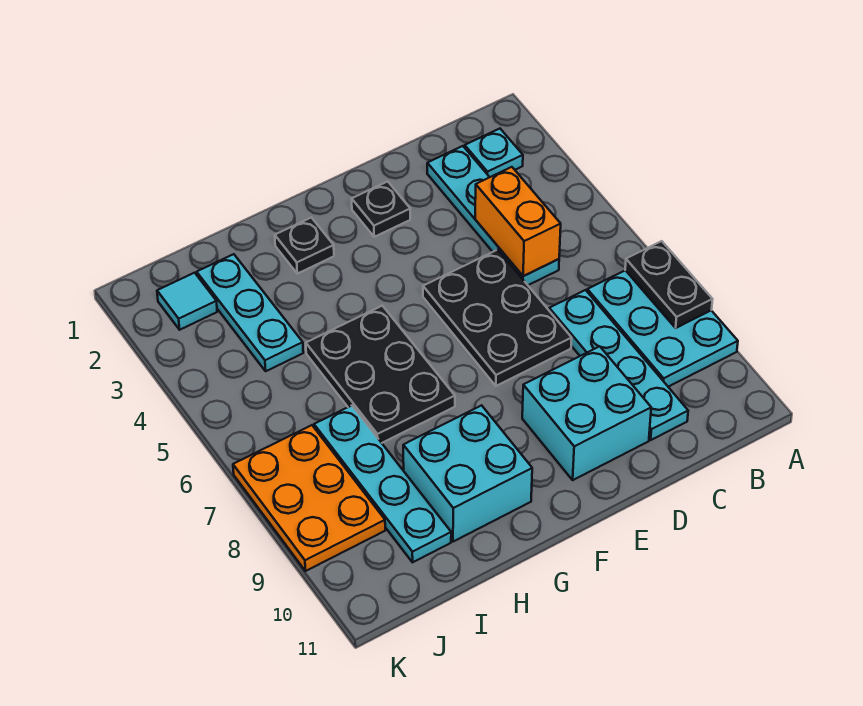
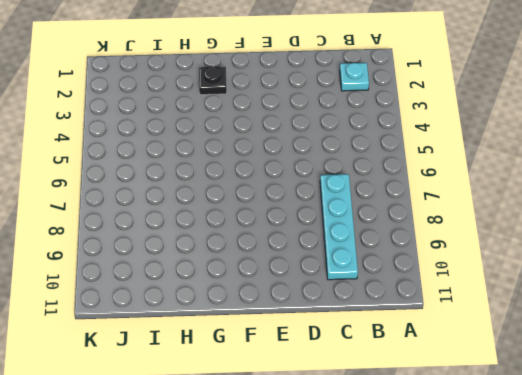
none -> cyan 2x3 plate [587,270,738,387]
none -> cyan 1x4 plate [427,146,559,285]
none -> black 2x3 plate [423,250,572,386]

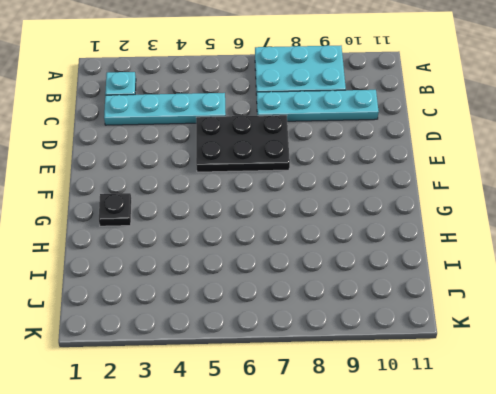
none -> cyan 2x2 brick [522,346,651,480]
none -> black 1x1 plate [352,181,410,237]
none -> black 2x3 plate [306,306,455,443]

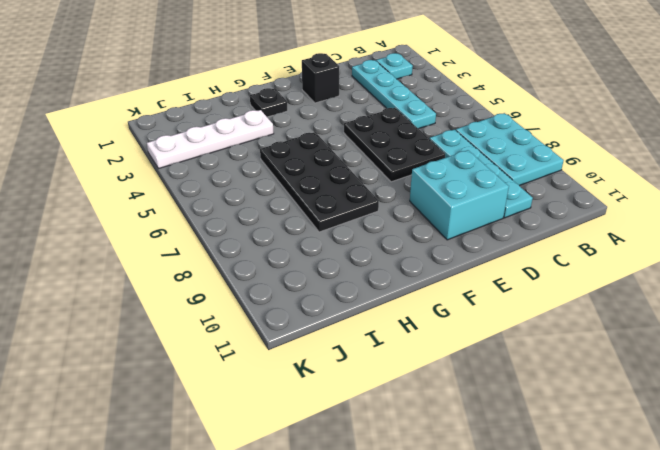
black 1x1 brick [302,53,339,103] -> black 1x1 plate [352,181,410,237]
black 2x4 plate [260,132,379,232] -> black 2x3 plate [306,306,455,443]
white 1x4 plate [147,110,274,169] -> cyan 1x3 plate [197,254,303,371]
none -> cyan 2x2 brick [403,405,532,542]
none -> cyan 1x4 plate [314,406,451,562]
none -> cyan 1x1 tile [157,273,217,330]

